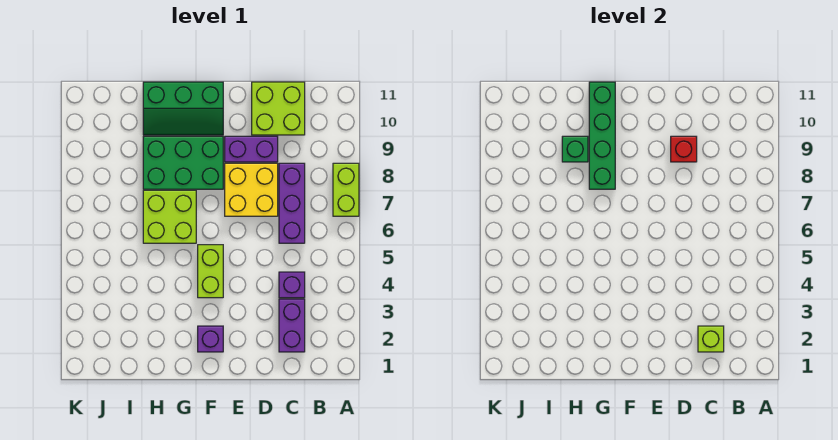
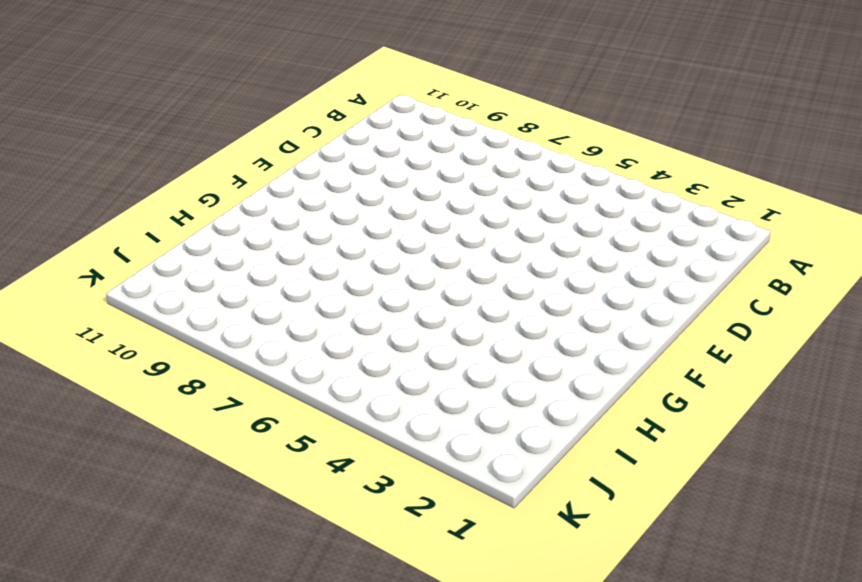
none -> lime 1x2 brick [333,163,359,216]
none -> purple 1x2 brick [279,299,305,352]
none -> purple 1x1 brick [279,272,305,298]

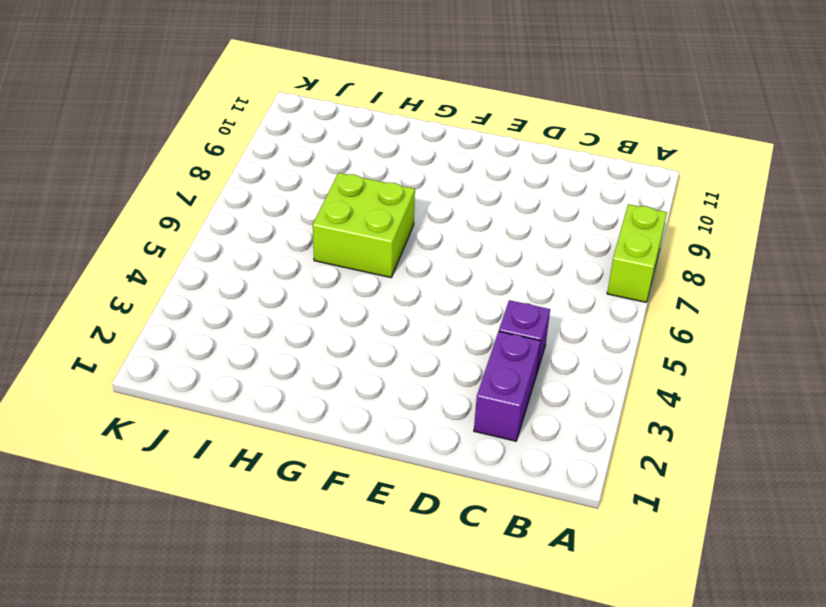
none -> purple 1x3 brick [279,163,305,243]
none -> lime 2x2 brick [252,82,305,135]
none -> yellow 2x2 brick [225,163,278,216]

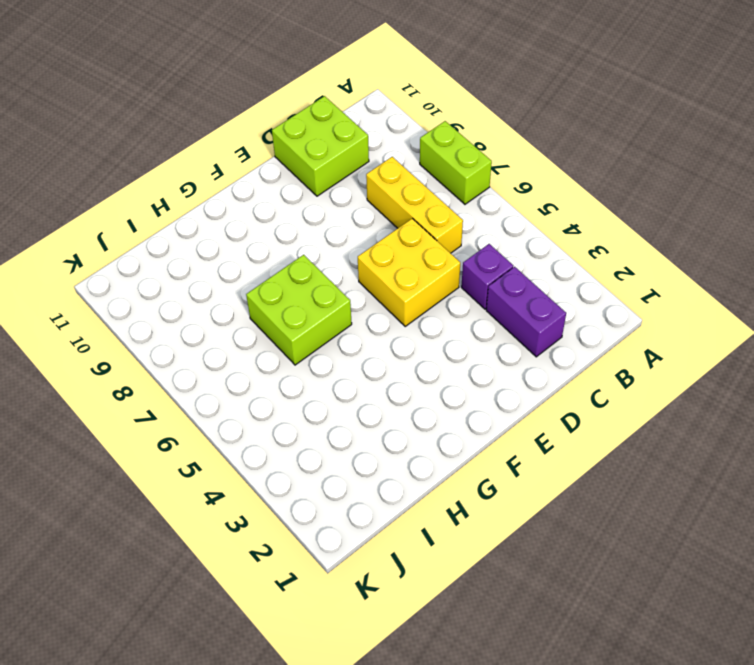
yellow 1x3 brick [366,157,463,253] -> purple 1x3 brick [279,163,305,243]
yellow 2x2 brick [358,218,460,326] -> yellow 2x2 brick moved to [225,163,278,216]
none -> purple 1x2 brick [225,136,278,162]
none -> purple 1x1 brick [198,326,223,352]
none -> lime 1x2 brick [198,245,223,298]

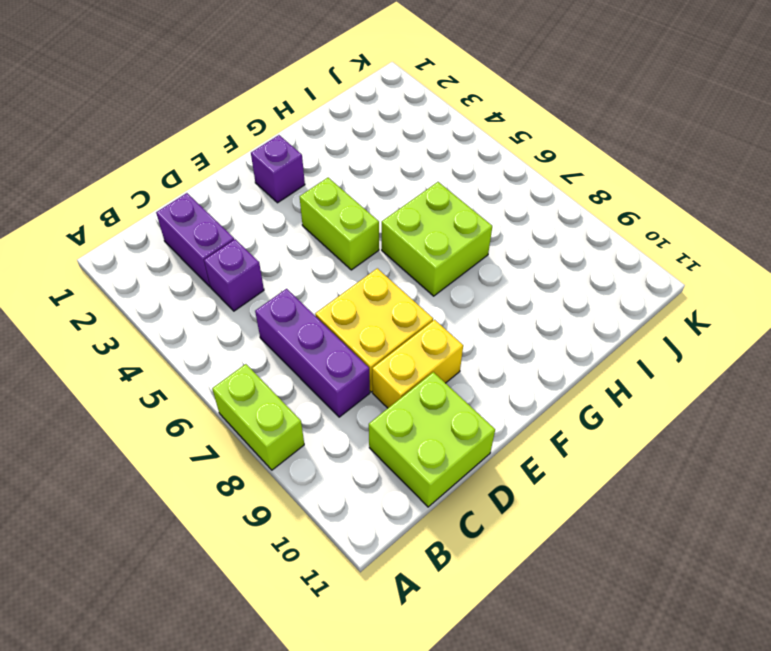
yellow 1x2 brick [372,320,463,408] -> purple 1x2 brick [225,136,278,162]
none -> green 2x3 brick [143,136,223,189]
none -> green 2x3 slope [143,82,223,135]
none -> lime 1x1 brick [698,326,724,352]

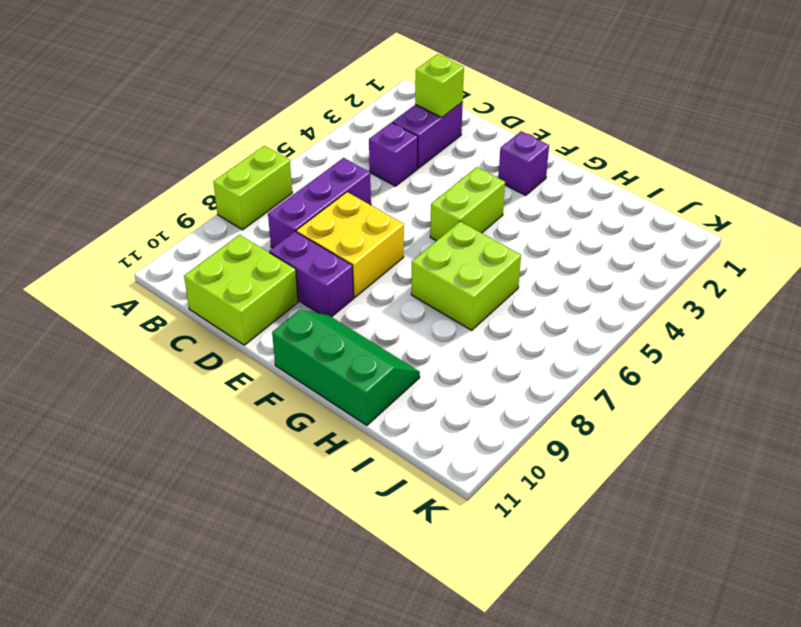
none -> green 2x3 brick [143,136,223,189]
none -> red 1x1 brick [671,136,697,162]
none -> green 1x4 brick [589,82,615,189]

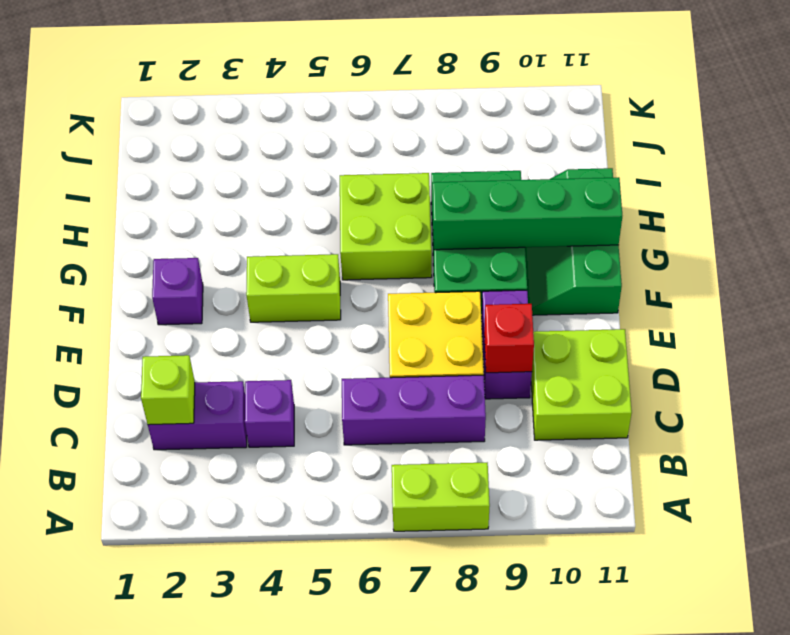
none -> green 1x1 brick [562,136,588,162]

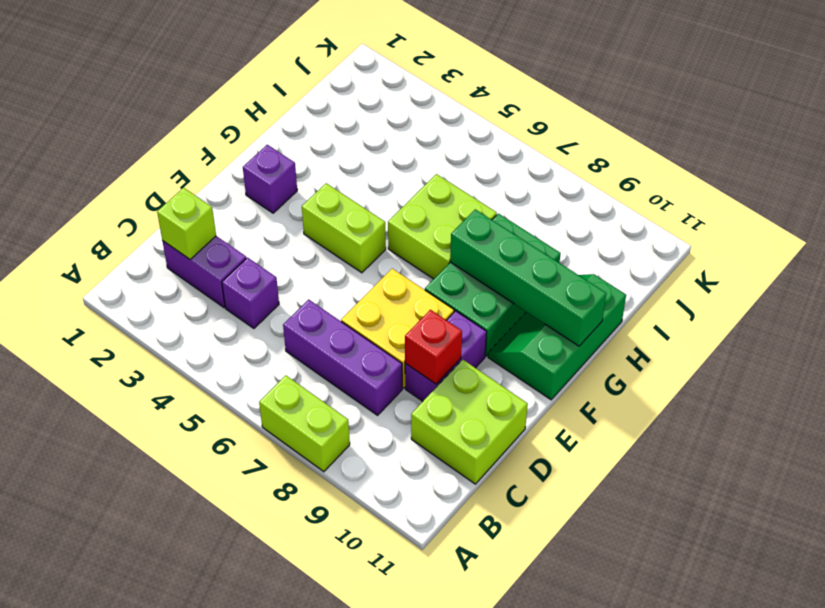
none -> green 1x1 brick [562,136,588,162]

